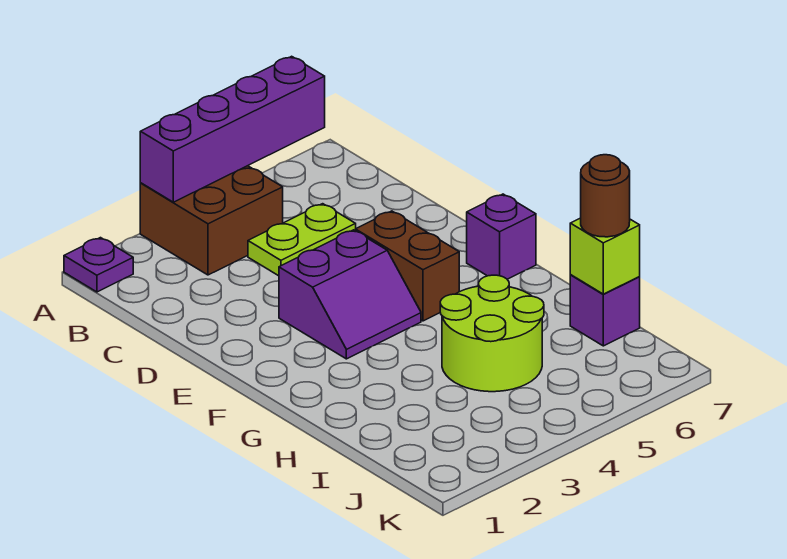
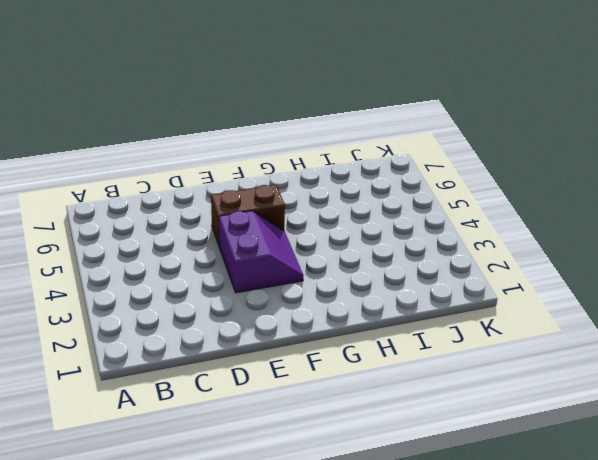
none -> purple 1x1 plate [64,238,133,292]
none -> brown 2x2 brick [140,166,283,275]

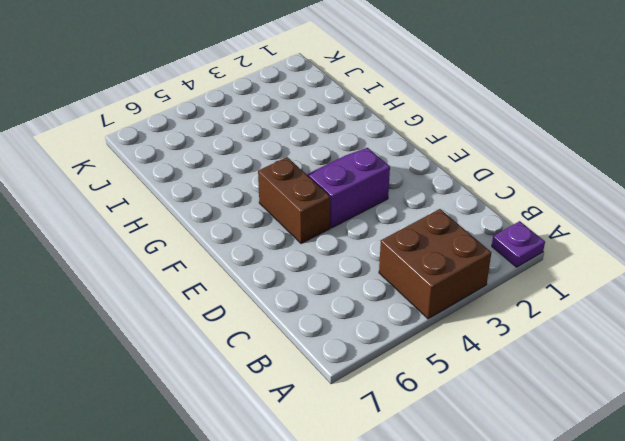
none -> lime 1x2 plate [248,204,356,276]
none -> purple 1x1 brick [467,194,536,279]

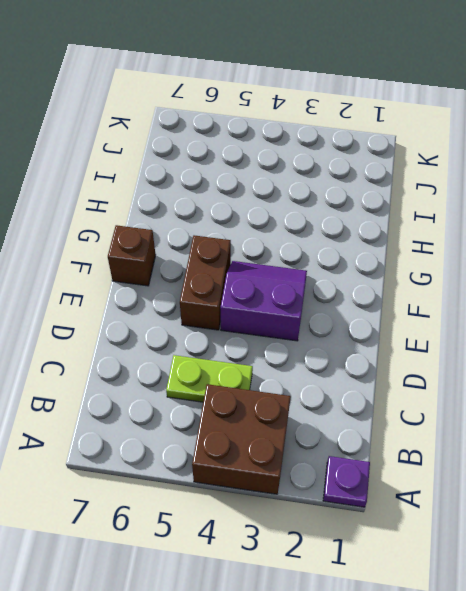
brown 1x1 brick [108,225,156,286] -> purple 1x1 brick [467,194,536,279]
none -> lime 2x2 round brick [440,275,544,392]
none -> purple 1x1 brick [570,275,640,346]

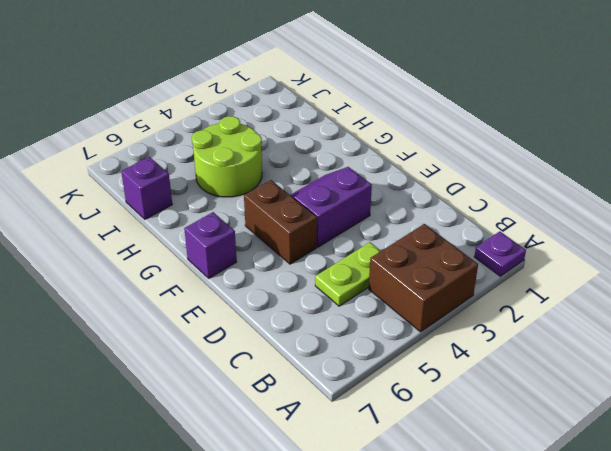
none -> purple 1x4 brick [140,56,325,202]
none -> lime 1x1 brick [570,218,640,294]

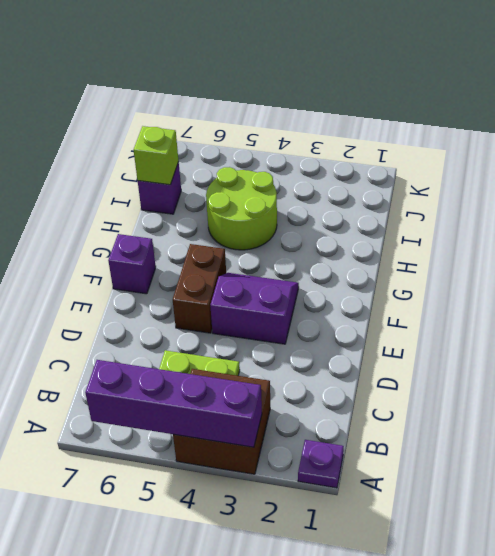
none -> brown 1x1 round brick [581,155,630,237]

